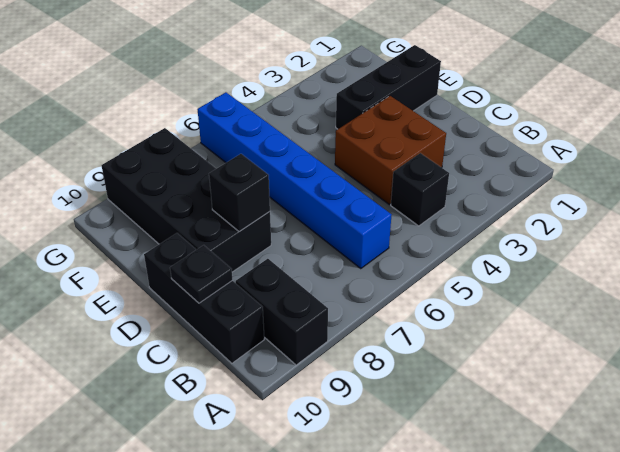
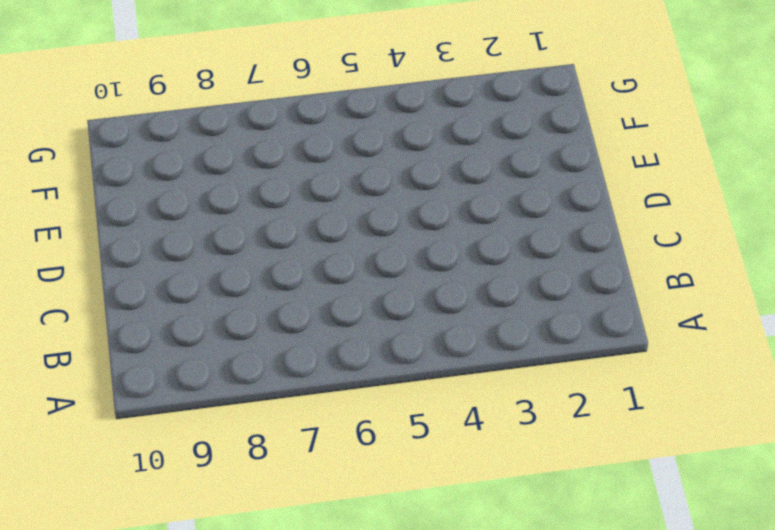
none -> black 1x2 brick [236,259,328,365]
none -> black 1x1 brick [391,153,449,226]

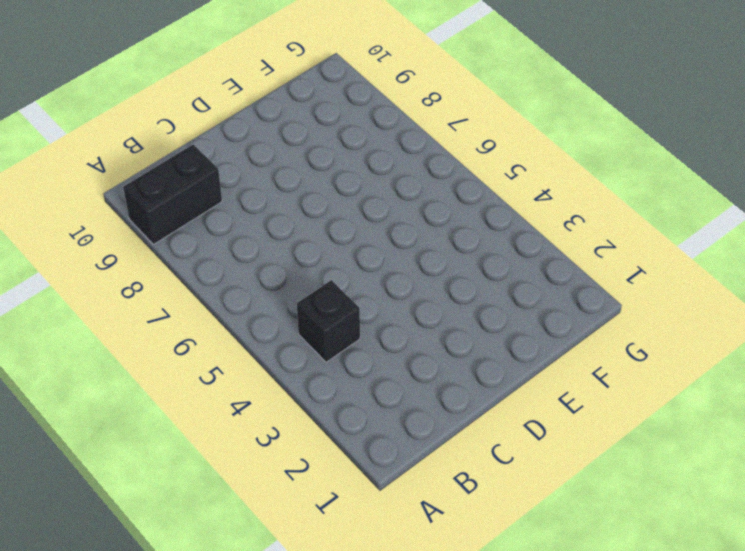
none -> blue 1x6 brick [197,92,391,269]
none -> black 1x3 brick [144,233,264,363]

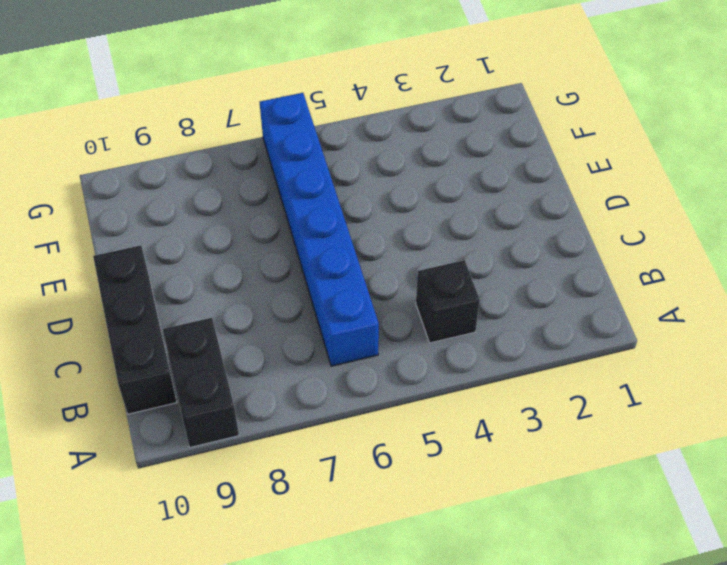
none -> brown 2x2 brick [335,96,446,204]
none -> black 2x4 brick [102,128,271,272]

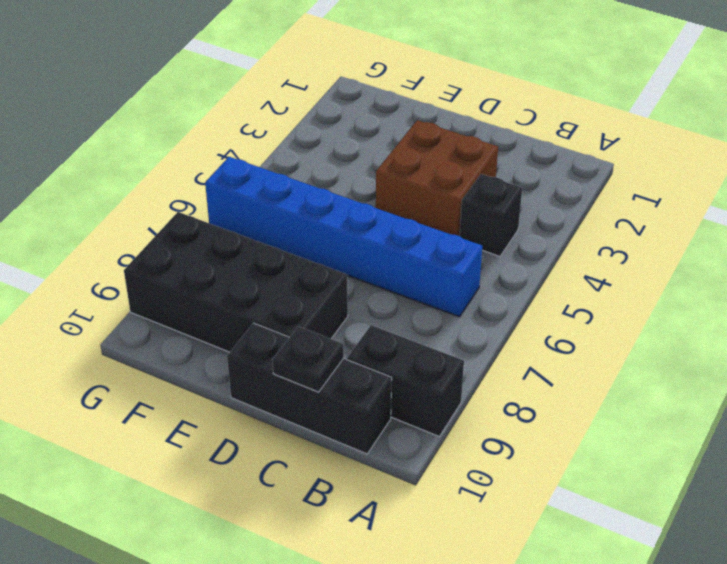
none -> black 1x3 brick [336,45,441,129]
none -> black 1x1 brick [209,154,270,232]

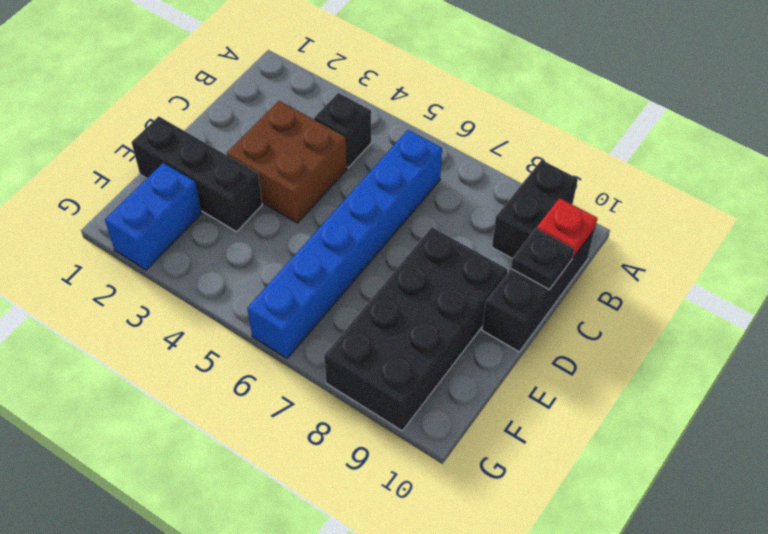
red 1x1 plate [537,198,597,257] -> none
blue 1x2 brick [105,163,202,270] -> none
none -> black 1x1 brick [209,154,270,232]

